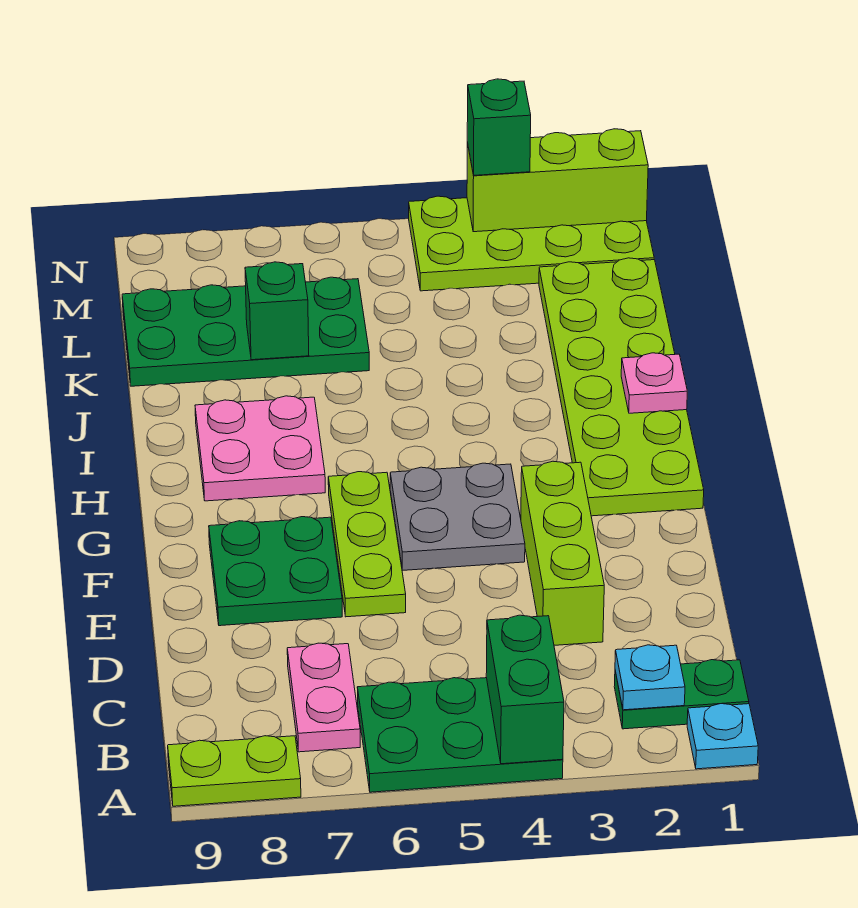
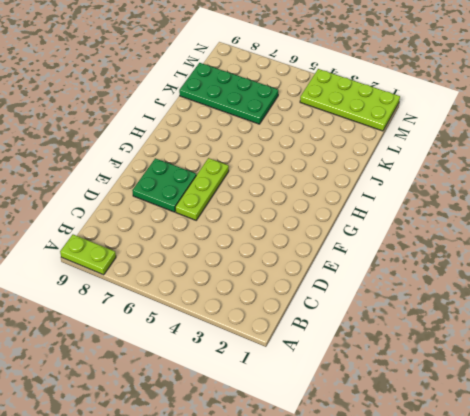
none -> cyan 1x1 plate [687,704,758,769]
none -> green 2x3 plate [357,678,563,792]
none -> green 1x2 plate [614,660,749,729]

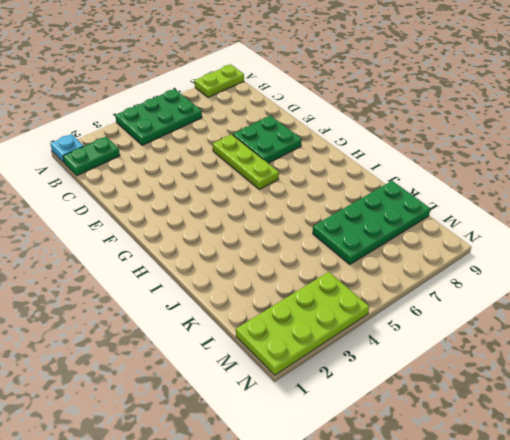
none -> pink 1x2 plate [287,643,360,752]
none -> lime 1x3 brick [521,461,604,645]
none -> grey 2x2 plate [390,463,525,570]

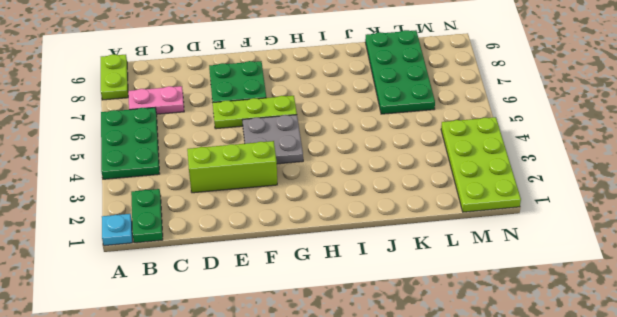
none -> lime 2x6 plate [539,258,704,516]
none -> pink 2x2 plate [195,396,325,501]
none -> green 1x2 brick [486,615,564,764]

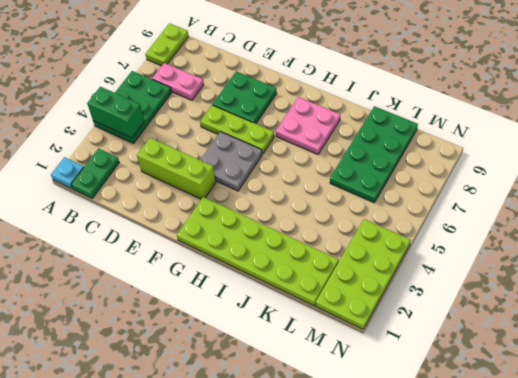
none -> cyan 1x1 plate [615,645,685,710]
none -> pink 1x1 plate [621,353,687,413]
none -> green 1x1 brick [245,262,309,360]

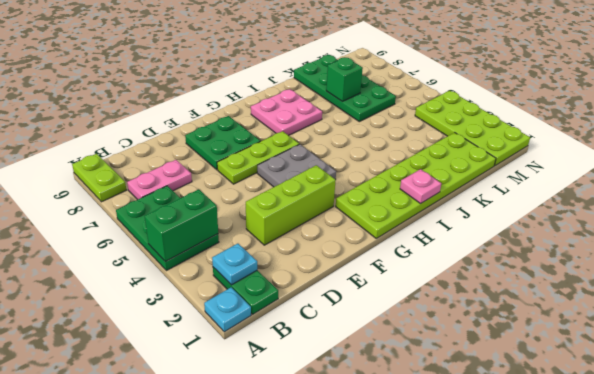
none -> lime 1x3 brick [467,129,648,232]
none -> green 1x1 brick [467,79,531,175]

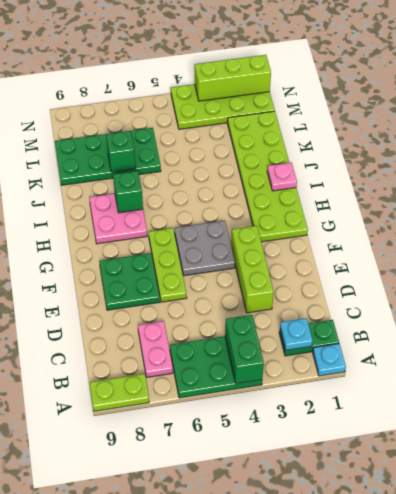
green 1x1 brick [113,171,143,213] -> green 1x1 brick moved to [467,79,531,175]

